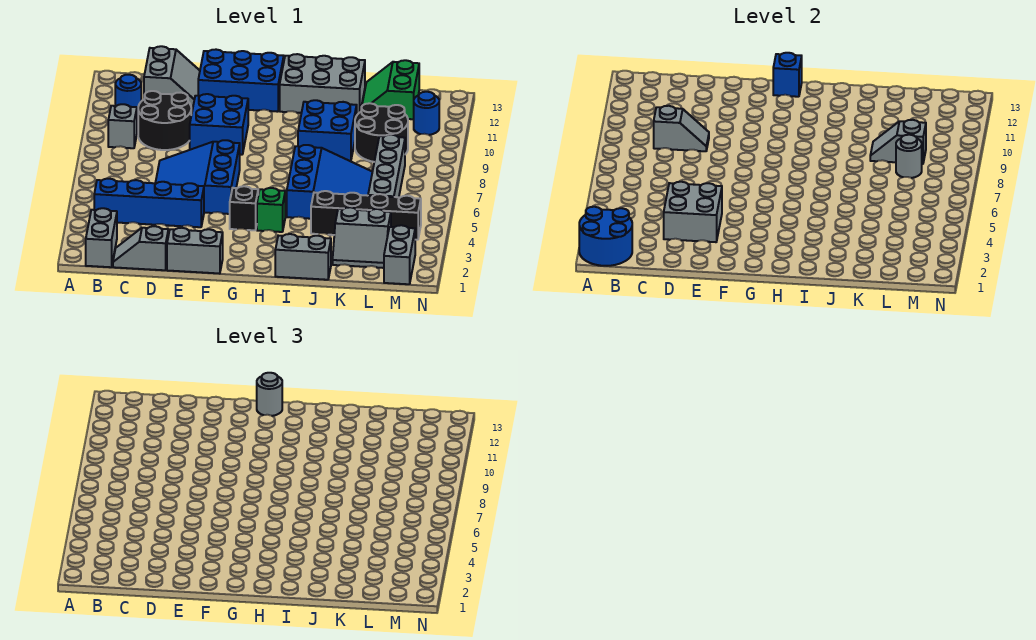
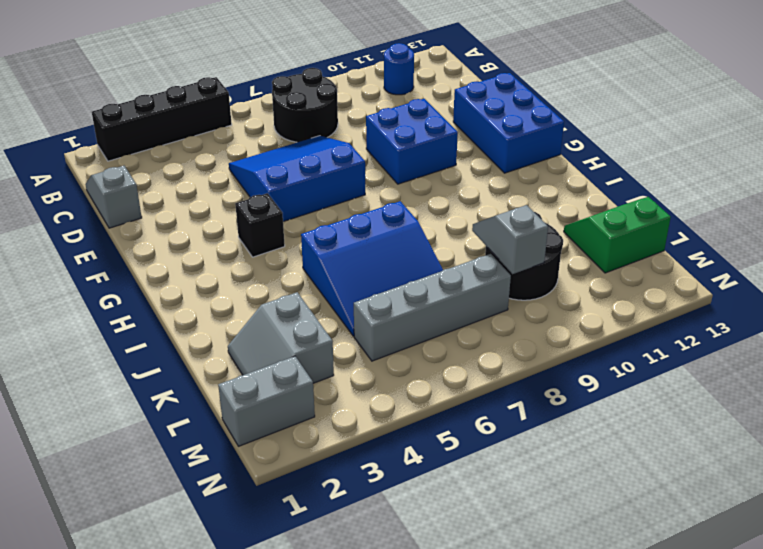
black 1x4 brick [92,77,232,161] -> black 1x4 brick turned to [311,191,421,240]
black 2x2 round brick [272,68,338,142] -> black 2x2 round brick moved to [138,91,191,150]
none -> grey 1x2 brick [86,208,117,267]
none -> blue 1x4 brick [94,179,204,227]
none -> grey 1x1 brick [108,104,137,148]
none -> grey 2x2 slope [144,46,200,107]

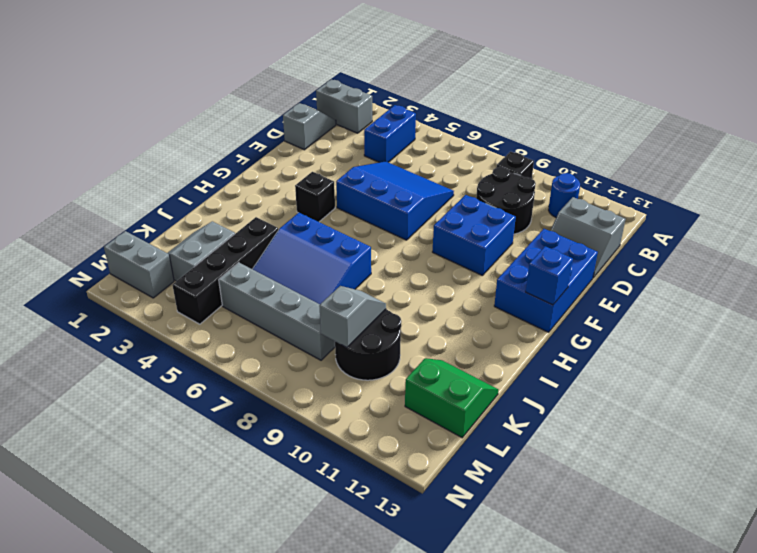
blue 1x2 brick [364,105,416,162] -> blue 1x4 brick [94,179,204,227]
black 1x1 brick [497,151,534,179] -> grey 1x1 brick [108,104,137,148]
none -> grey 1x2 brick [167,228,223,273]
none -> green 1x1 brick [257,188,285,232]
none -> grey 2x3 brick [280,54,365,115]
none -> grey 1x2 brick [275,234,331,280]

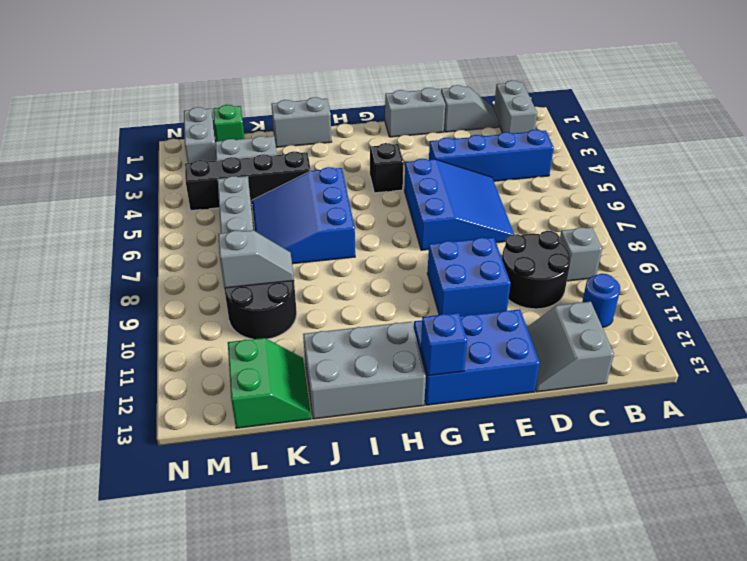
green 1x1 brick [213,105,244,142] -> green 1x1 brick moved to [257,188,285,232]
none -> blue 2x2 brick [298,100,357,161]
none -> blue 1x1 round brick [414,92,439,135]
none -> blue 2x2 round brick [579,207,632,266]
none -> grey 1x2 slope [654,106,709,151]

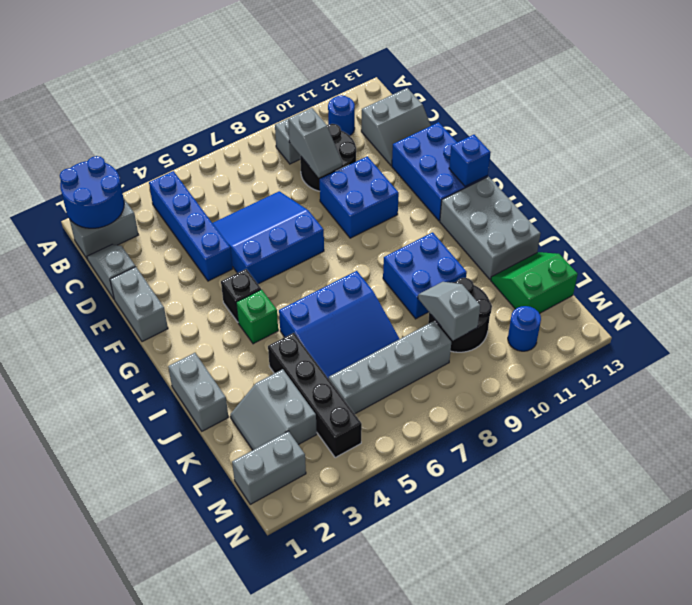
none -> grey 2x2 brick [664,182,722,242]
none -> grey 1x1 round brick [896,135,922,178]
none -> grey 1x1 round brick [257,373,282,416]

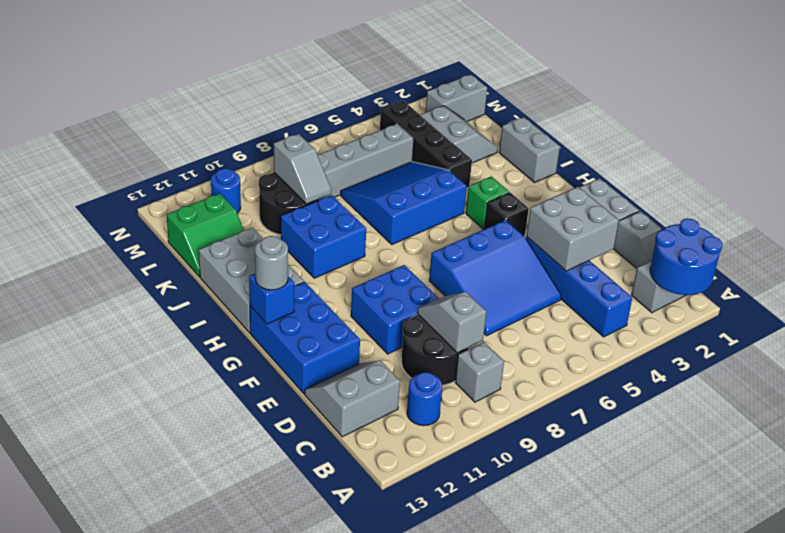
none -> grey 1x1 round brick [896,135,922,178]

